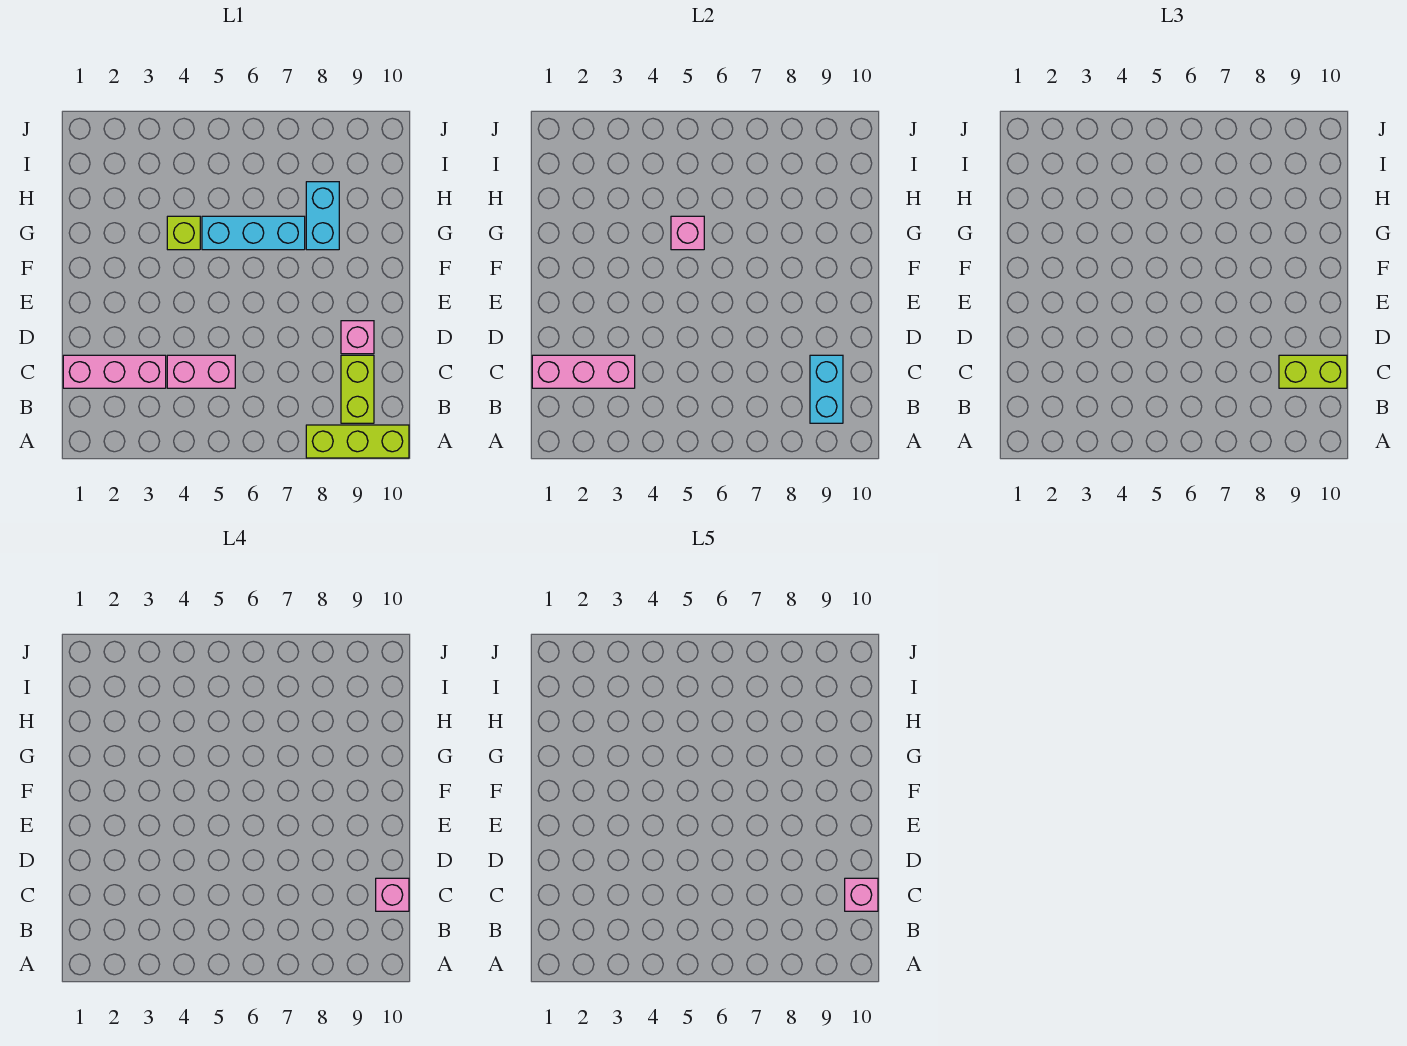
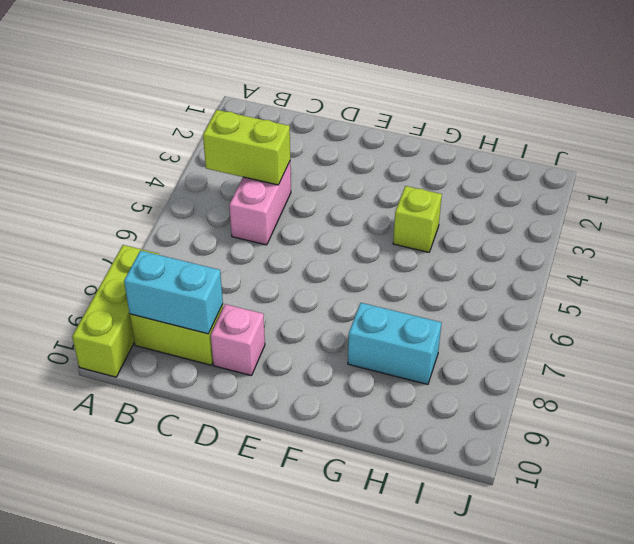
lime 1x2 brick [203,110,290,185] -> lime 1x2 brick turned to [1279,355,1347,388]
none -> pink 1x3 brick [63,355,166,388]
none -> cyan 1x3 brick [202,216,305,250]
none -> pink 1x3 brick [532,355,635,388]

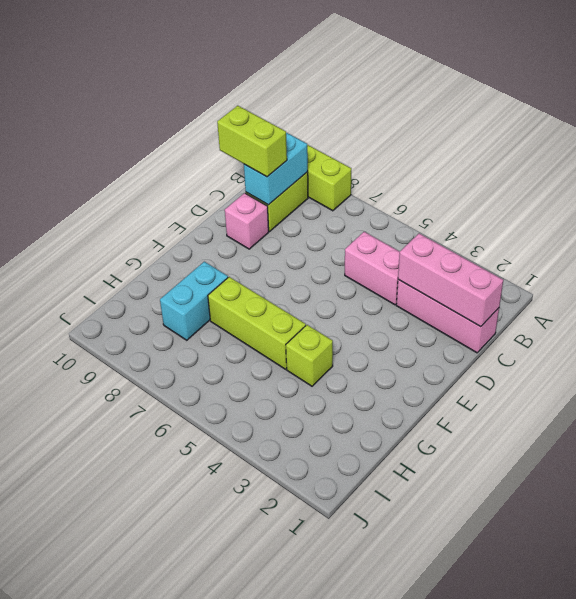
lime 1x3 brick [208,277,306,369] -> cyan 1x3 brick [202,216,305,250]
none -> pink 1x1 brick [671,216,704,250]
none -> pink 1x1 brick [376,878,409,911]
none -> pink 1x1 brick [845,878,878,911]

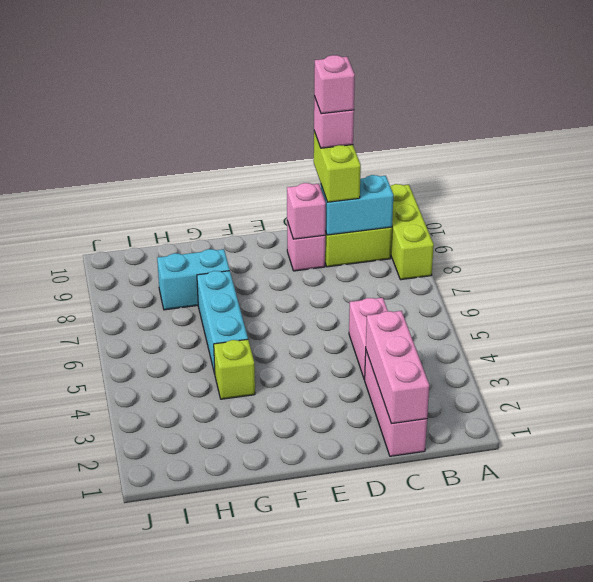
pink 1x1 brick [287,183,326,239] -> pink 1x1 brick moved to [671,216,704,250]

